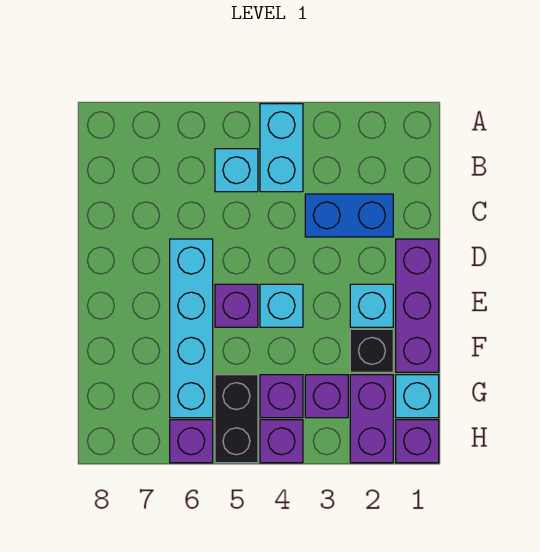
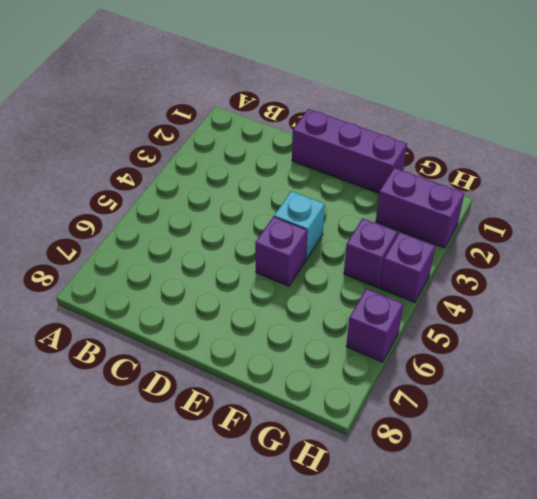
none -> cyan 1x2 brick [260,104,303,192]
none -> cyan 1x1 brick [215,149,258,192]
none -> blue 1x2 brick [305,194,393,237]

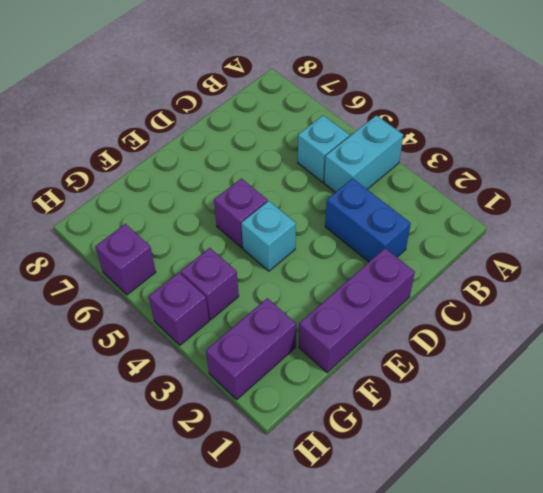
none -> cyan 1x4 brick [170,239,213,418]
none -> cyan 1x1 brick [350,284,393,327]
none -> black 1x1 brick [350,329,393,372]

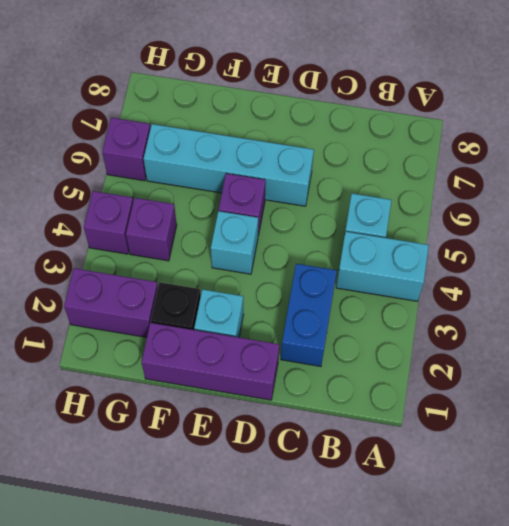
none -> cyan 1x1 brick [396,375,439,418]
none -> purple 1x1 brick [305,375,348,418]
none -> black 1x2 brick [215,375,258,463]

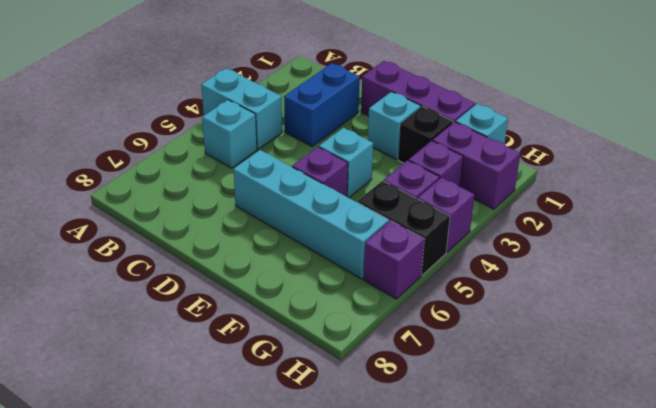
none -> purple 1x1 brick [396,420,439,463]

